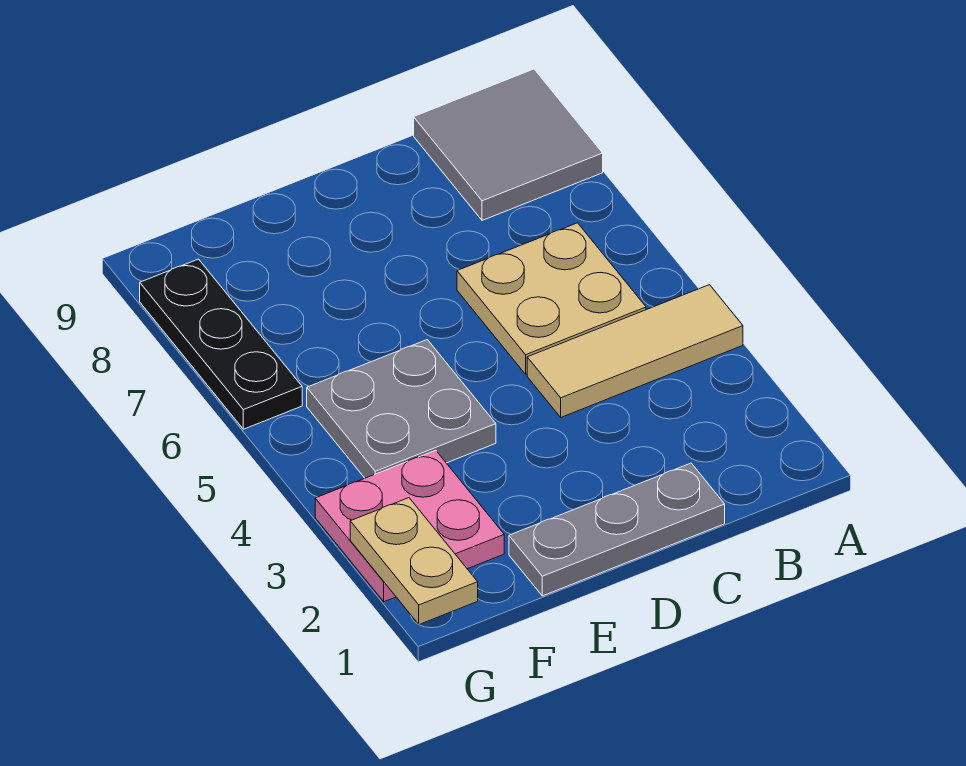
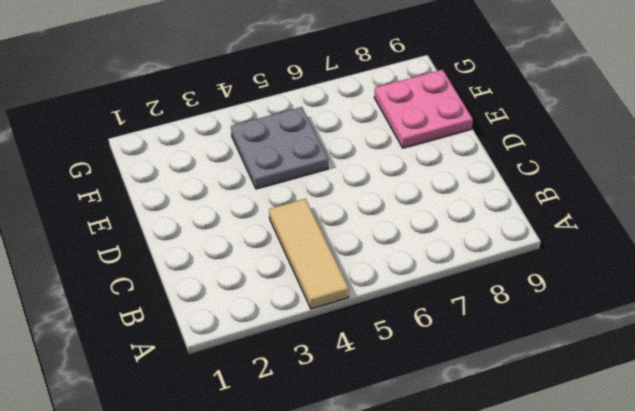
pink 2x2 plate [374,70,473,148] -> pink 2x2 plate moved to [315,450,504,602]
none -> grey 2x2 tile [414,69,603,220]
none -> tan 2x2 plate [457,223,646,374]

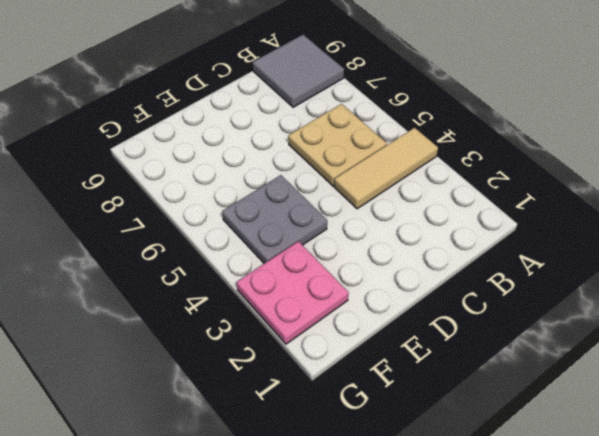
none -> grey 1x3 plate [509,463,725,596]
none -> black 1x3 plate [140,259,302,429]

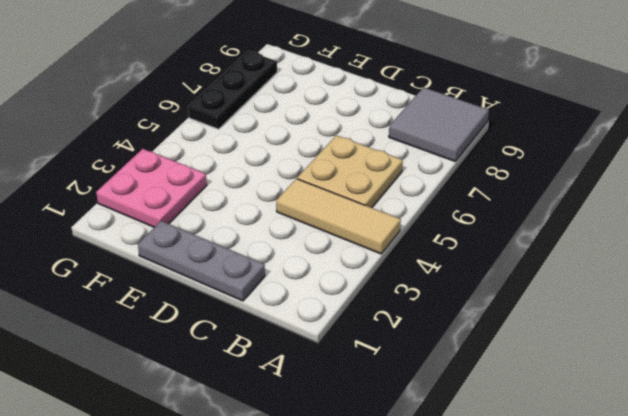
none -> grey 2x2 plate [307,340,496,478]
none -> tan 1x2 plate [350,498,478,625]

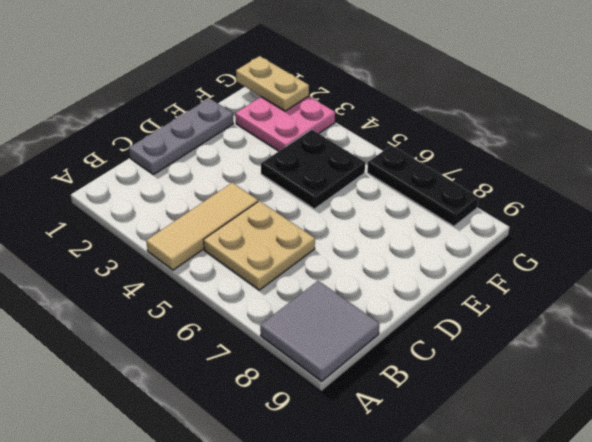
black 2x2 plate [261,129,365,209] -> grey 2x2 plate [307,340,496,478]

